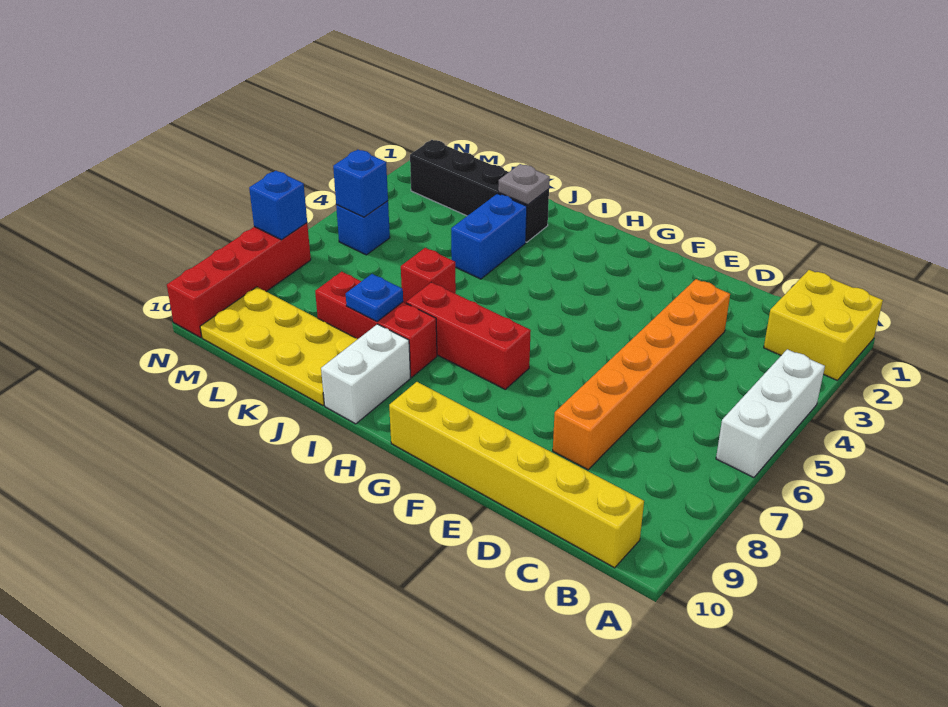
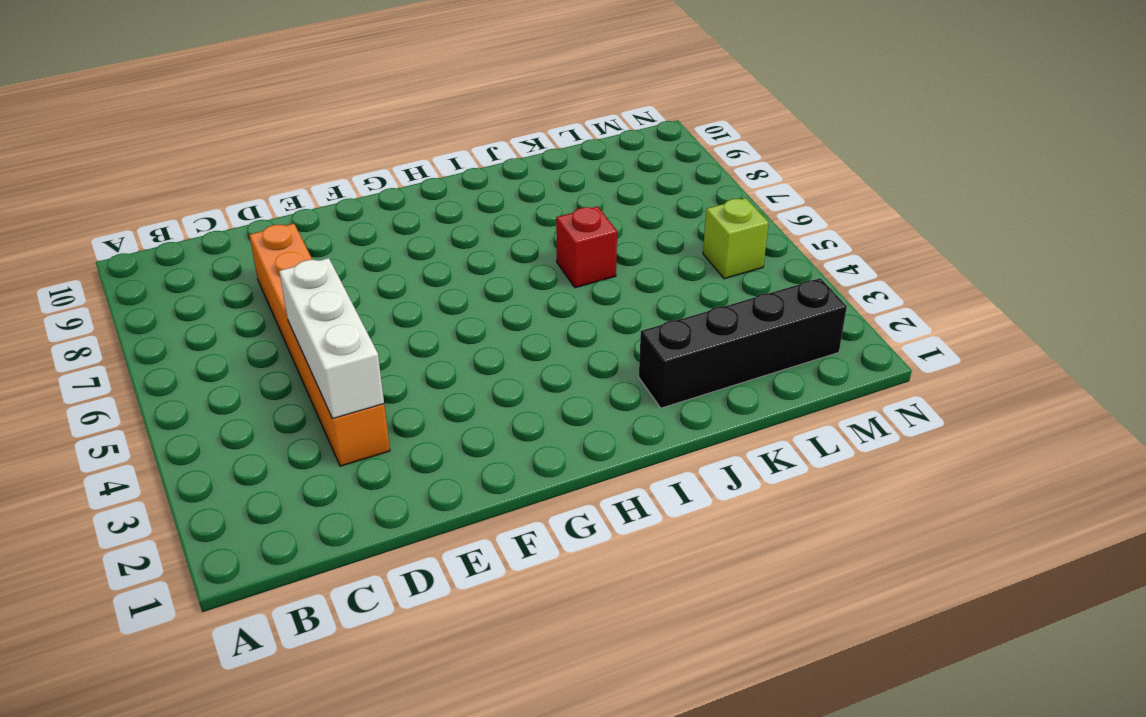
white 1x3 brick [279,258,384,419] -> white 1x3 brick moved to [716,349,825,477]
lime 1x1 brick [703,198,769,279] -> blue 1x1 brick [336,201,390,255]
none -> yellow 2x2 brick [764,270,883,380]
none -> yellow 1x6 brick [389,382,644,568]
none -> red 1x3 brick [406,282,531,389]

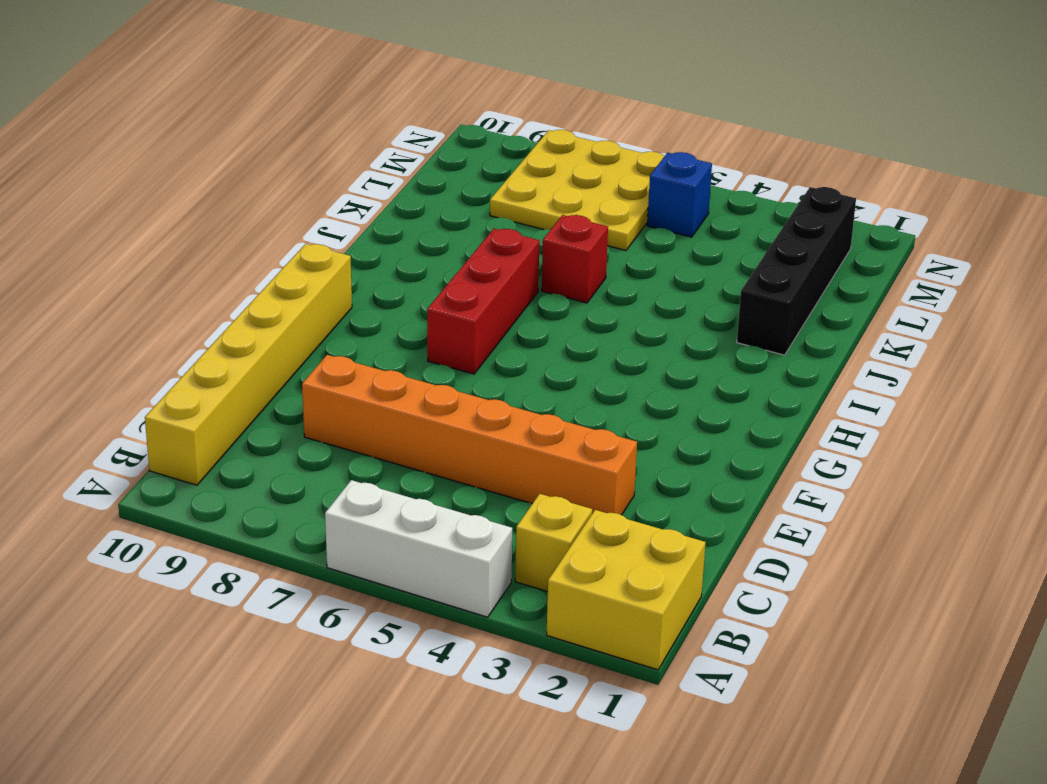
yellow 1x1 brick [515,494,592,592] -> none
yellow 3x3 plate [490,130,664,250] -> red 1x4 brick [167,223,311,338]
none -> red 1x3 brick [315,272,437,377]
none -> white 1x2 brick [321,324,411,424]
none -> blue 1x2 brick [451,194,527,279]

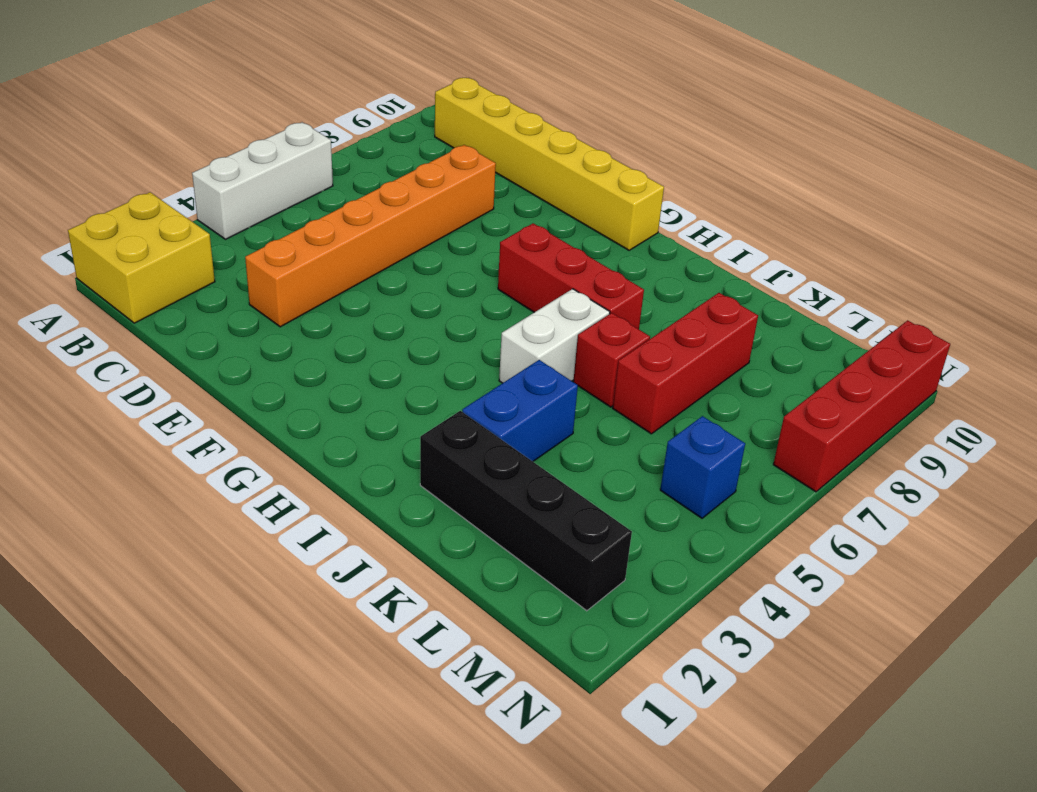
white 1x2 brick [499,289,610,383] -> white 1x2 brick moved to [321,324,411,424]
red 1x3 brick [613,293,758,434] -> red 1x3 brick turned to [315,272,437,377]
none -> yellow 2x4 plate [200,287,358,406]
none -> grey 1x1 plate [498,164,550,205]
none -> blue 1x1 plate [346,274,403,322]

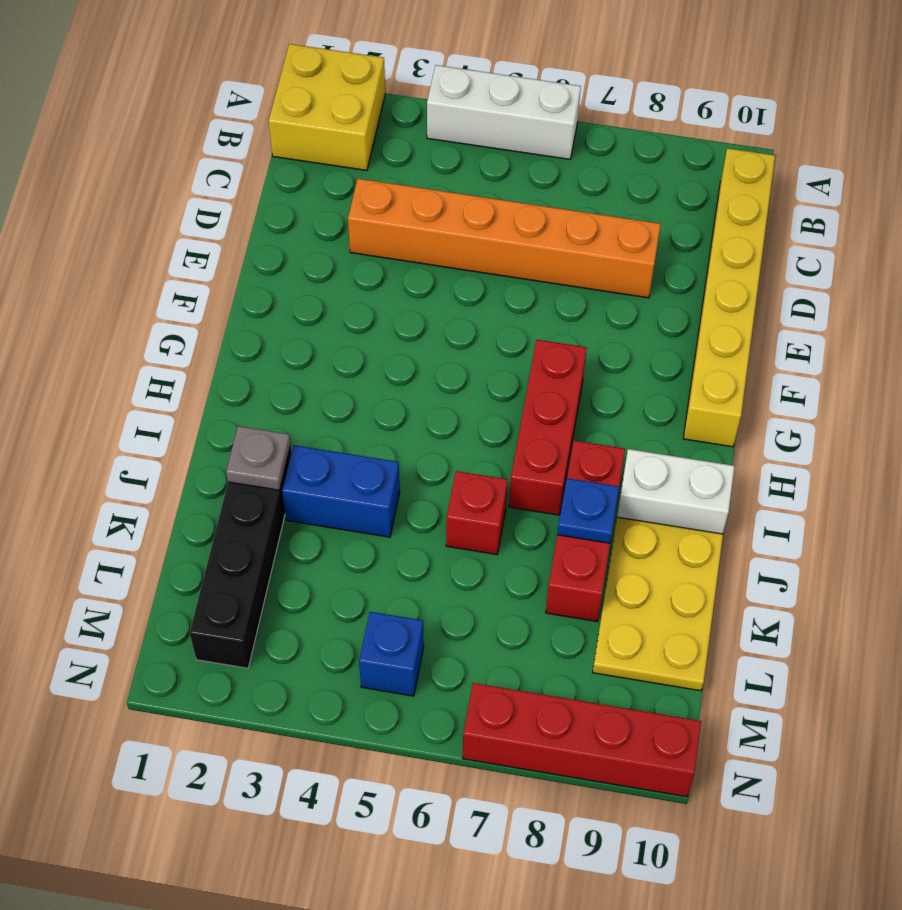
yellow 2x3 plate [593,517,723,691] -> yellow 2x4 plate [200,287,358,406]
none -> blue 1x1 brick [333,150,388,217]
none -> blue 1x1 brick [249,171,307,240]

